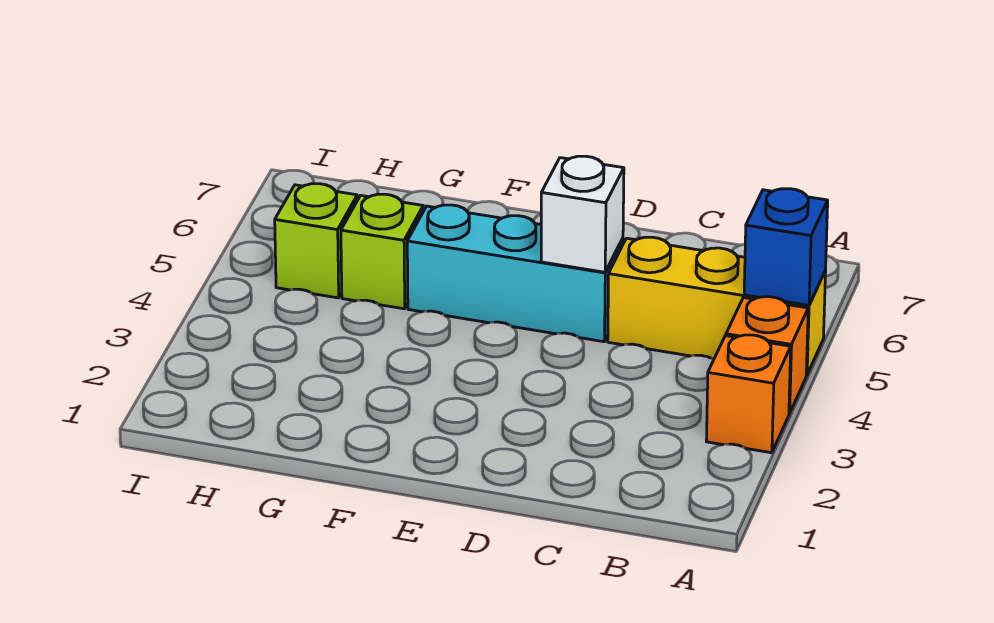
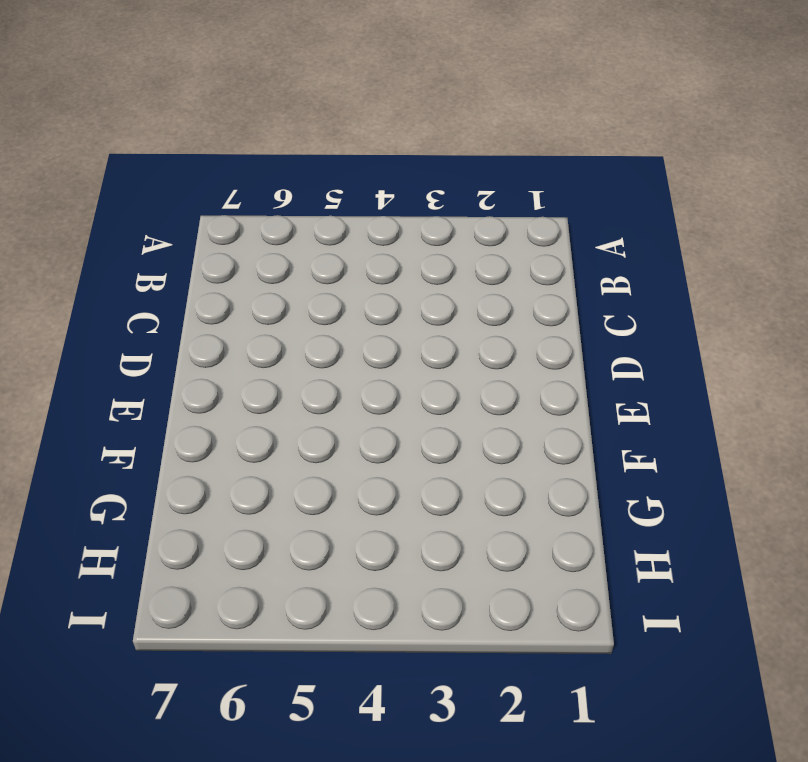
none -> orange 1x1 brick [706,335,791,453]
none -> orange 1x1 brick [726,297,808,414]

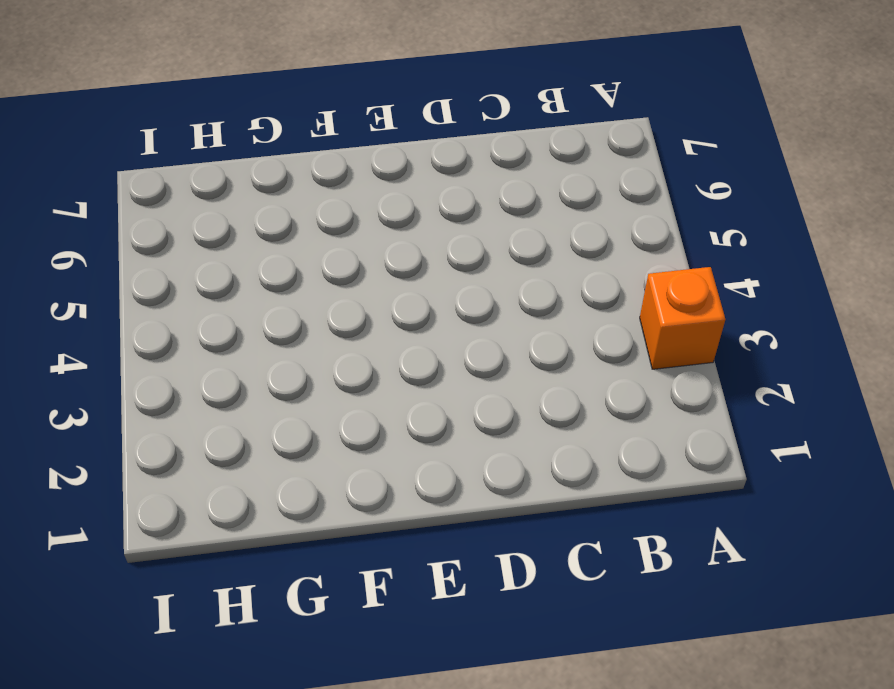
none -> orange 1x1 brick [726,297,808,414]
none -> yellow 1x3 brick [608,237,826,375]

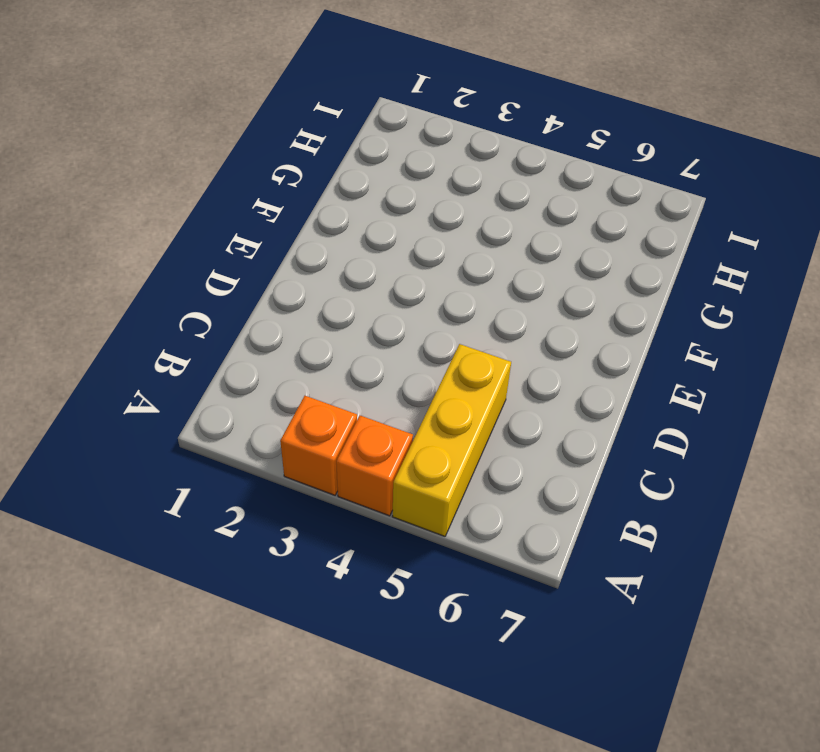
none -> cyan 1x3 brick [407,205,623,342]
none -> lime 1x1 brick [341,194,423,309]

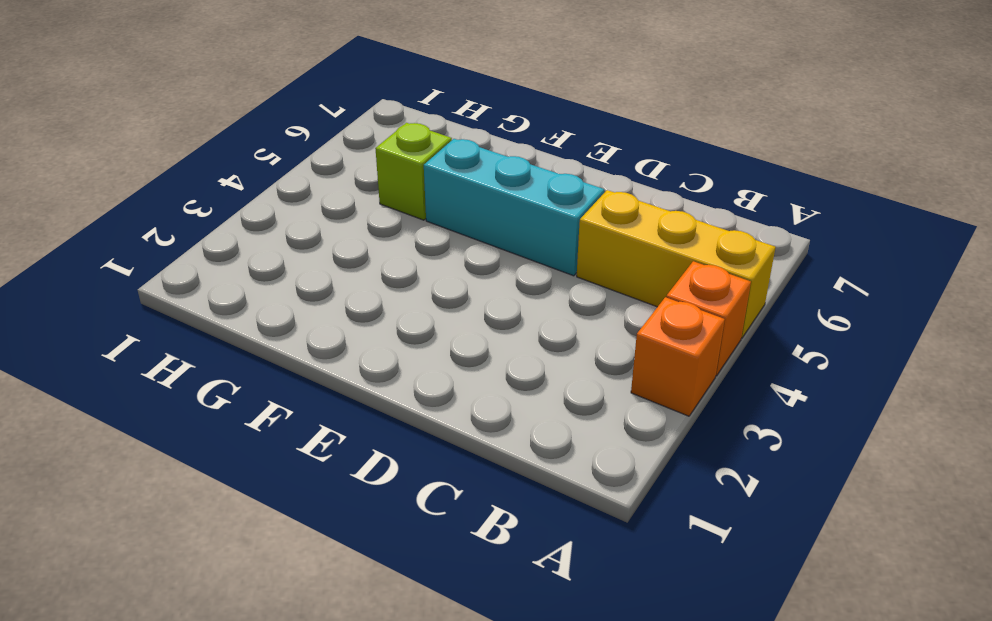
none -> lime 1x1 brick [275,184,357,298]
none -> blue 1x1 brick [744,189,828,305]

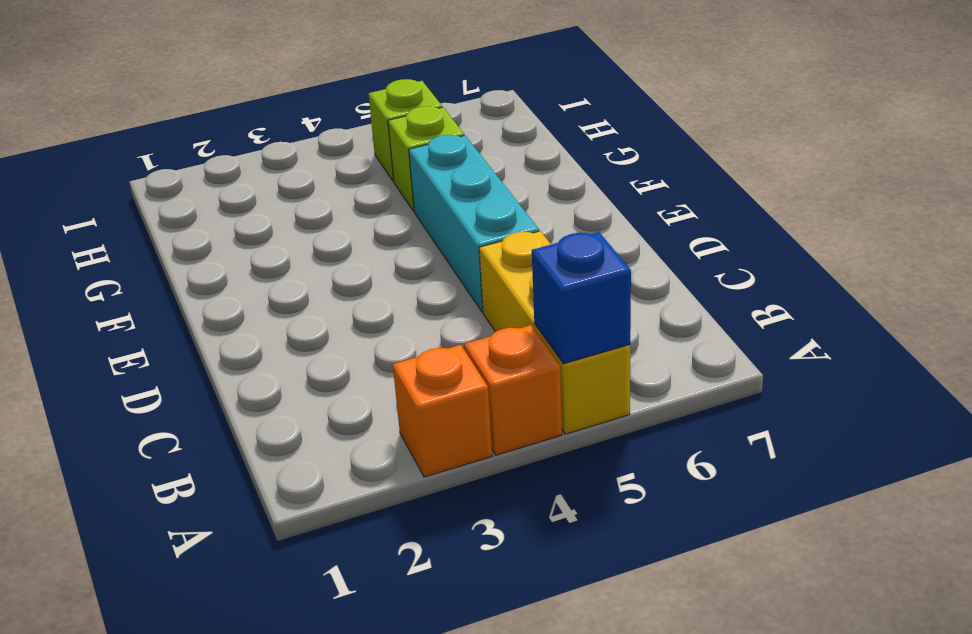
none -> white 1x1 brick [541,156,624,272]

